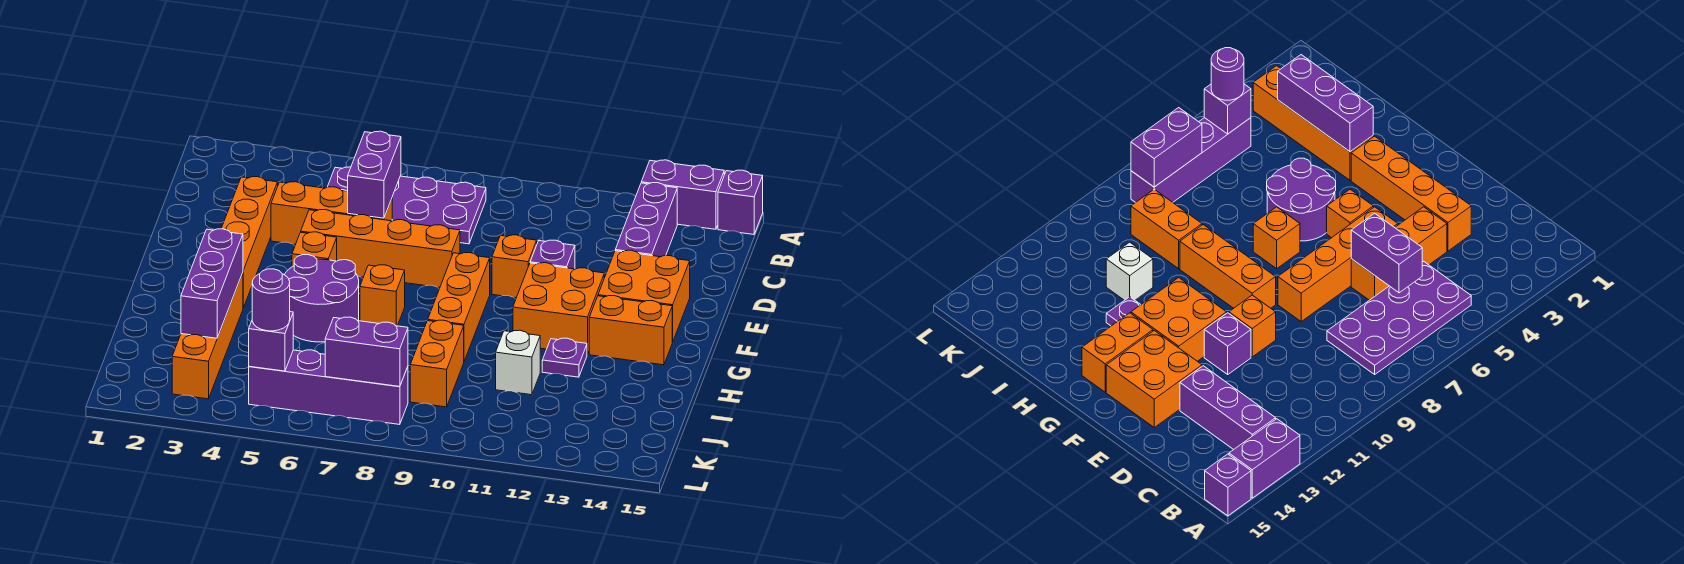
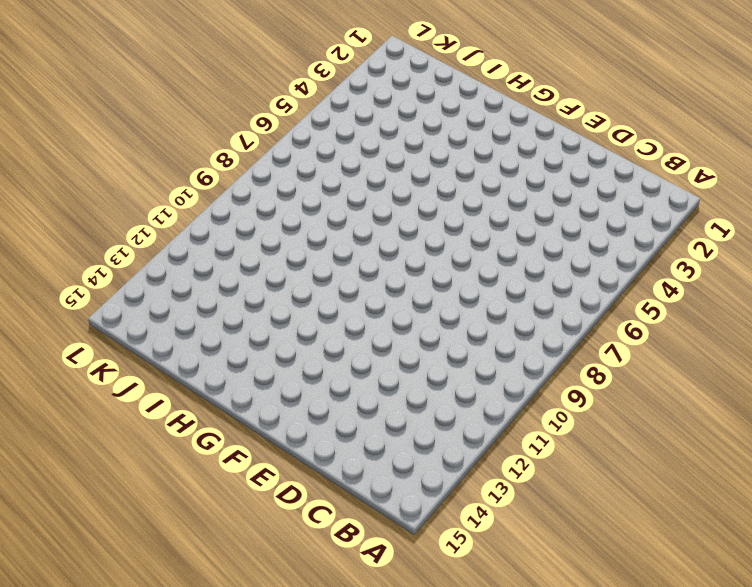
none -> purple 1x2 brick [641,160,724,229]
none -> purple 1x1 brick [718,170,763,235]
none -> purple 2x4 plate [328,167,486,244]

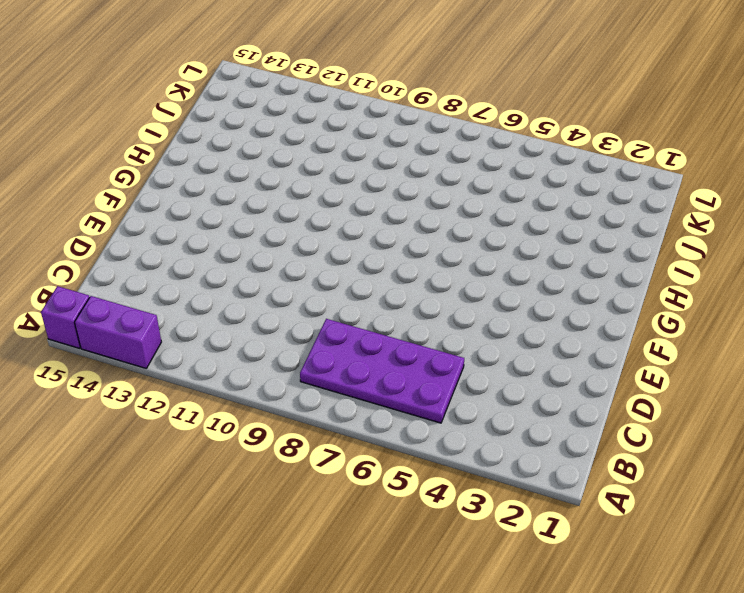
none -> purple 1x3 brick [615,183,677,257]
none -> orange 1x4 brick [221,177,278,308]
none -> orange 1x3 brick [271,182,392,244]

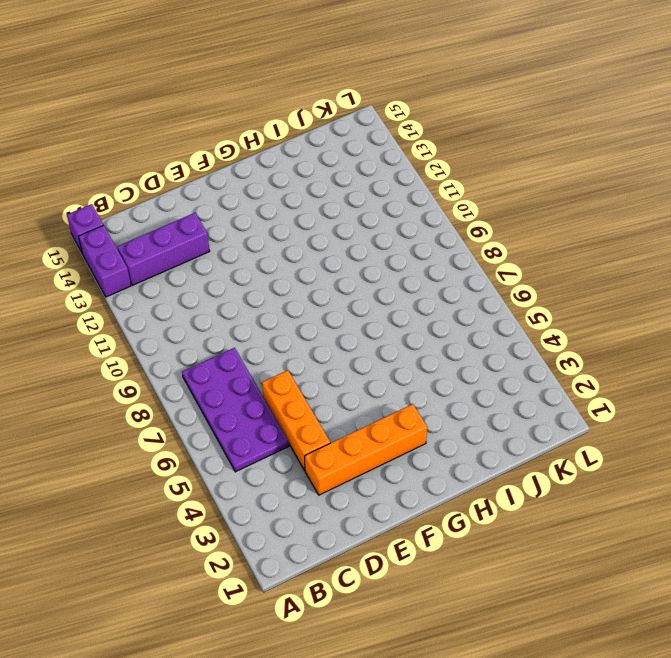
none -> orange 1x4 brick [301,209,460,287]
none -> orange 1x1 brick [492,235,537,298]
none -> purple 1x1 brick [530,240,575,269]

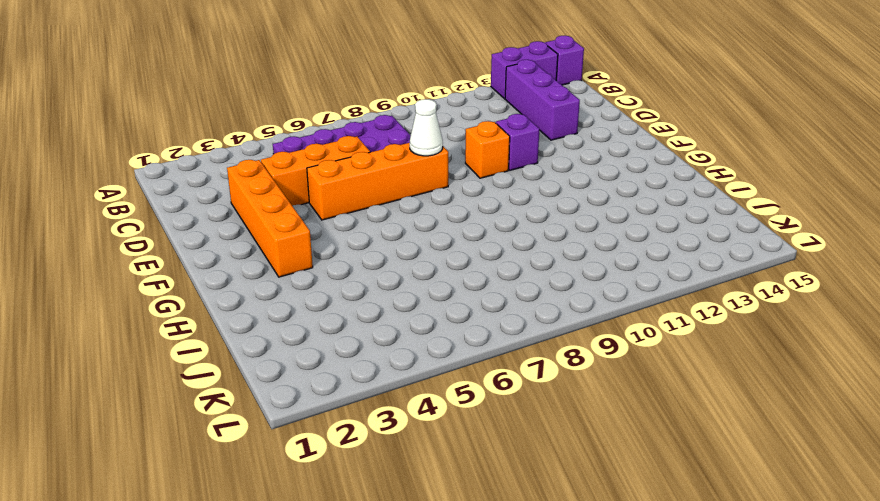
white 1x1 cone [410,99,443,156] -> none
none -> orange 2x2 brick [598,250,690,342]
none -> orange 1x1 brick [292,232,337,267]
none -> orange 1x3 brick [428,253,490,361]

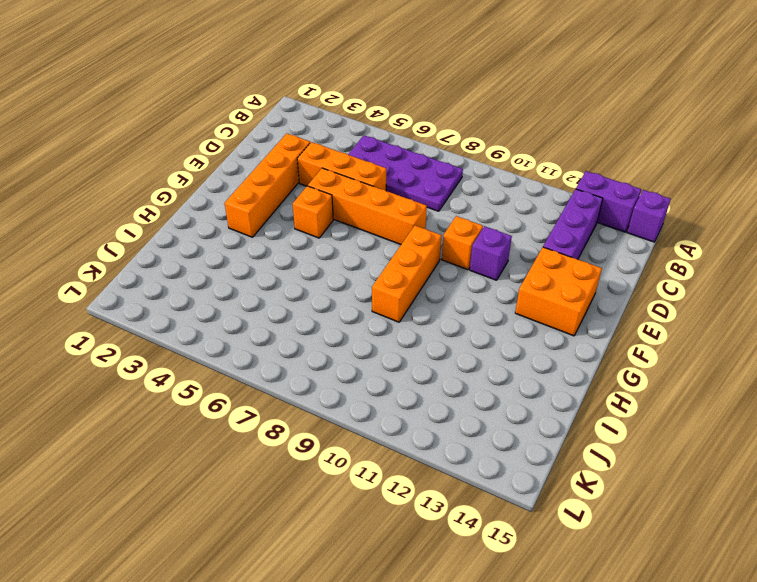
none -> orange 2x2 brick [513,263,604,354]
none -> purple 2x2 round brick [284,255,359,342]
none -> orange 1x1 brick [360,265,405,326]

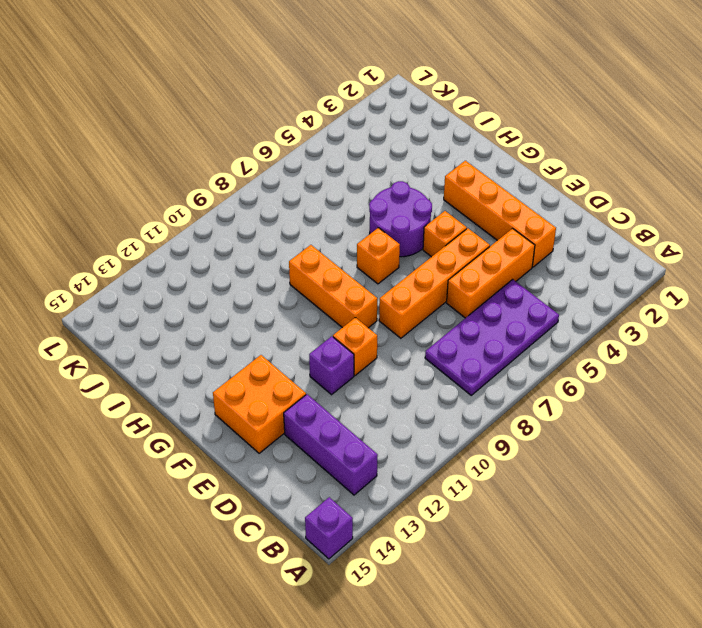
none -> purple 1x2 brick [641,160,724,229]
none -> orange 2x2 brick [513,263,604,354]
none -> orange 1x2 brick [589,296,672,365]

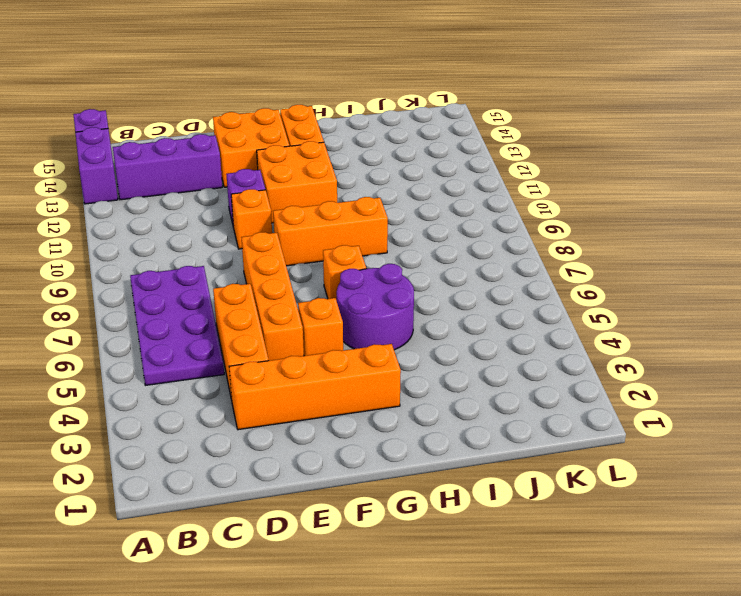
none -> orange 1x4 brick [172,273,243,399]
none -> purple 1x1 plate [542,338,587,377]
none -> orange 1x2 brick [410,320,464,407]

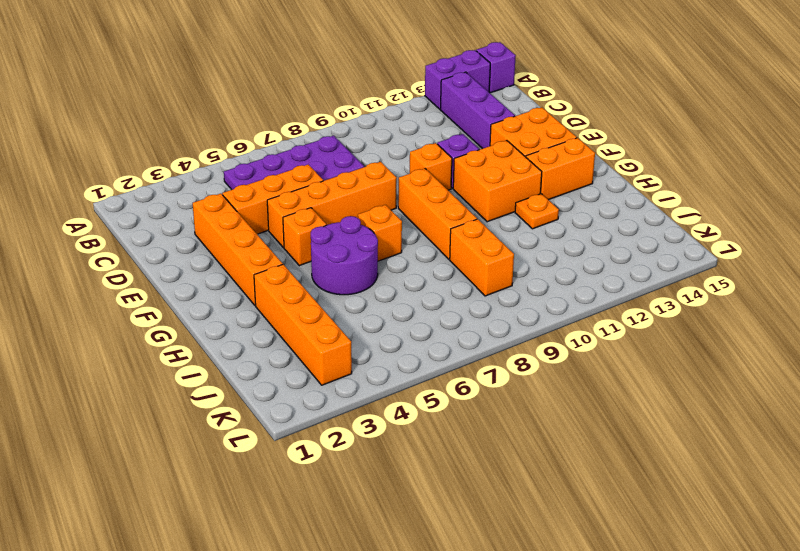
orange 1x1 plate [515,194,559,229] -> purple 1x1 plate [542,338,587,377]
none -> white 1x1 brick [496,330,540,395]
none -> purple 1x4 brick [249,350,408,425]
none -> purple 1x2 brick [348,131,401,218]

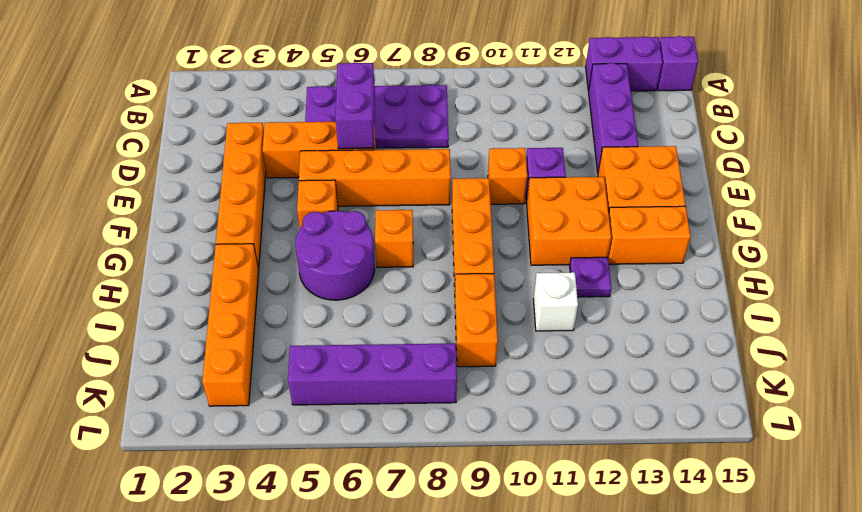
none -> purple 1x3 brick [181,229,243,338]
none -> purple 1x1 brick [249,312,293,371]
none -> purple 1x2 brick [325,317,408,387]

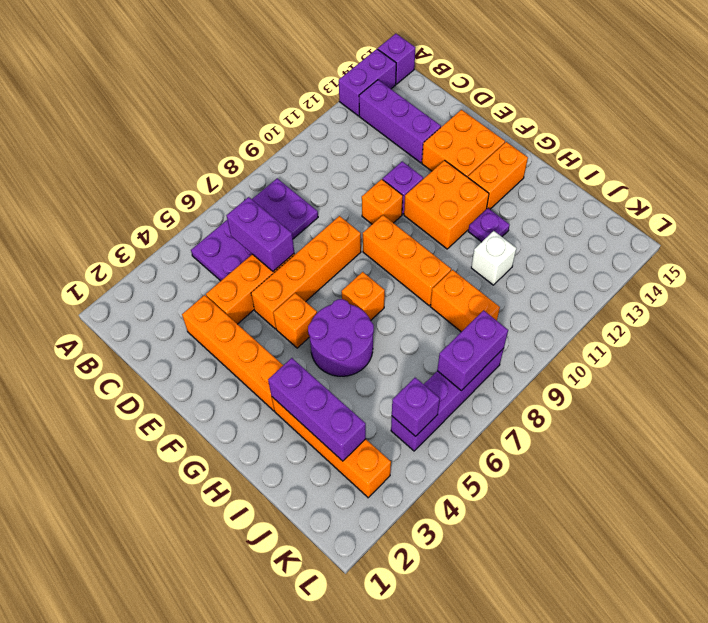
none -> purple 1x1 round brick [252,269,290,331]

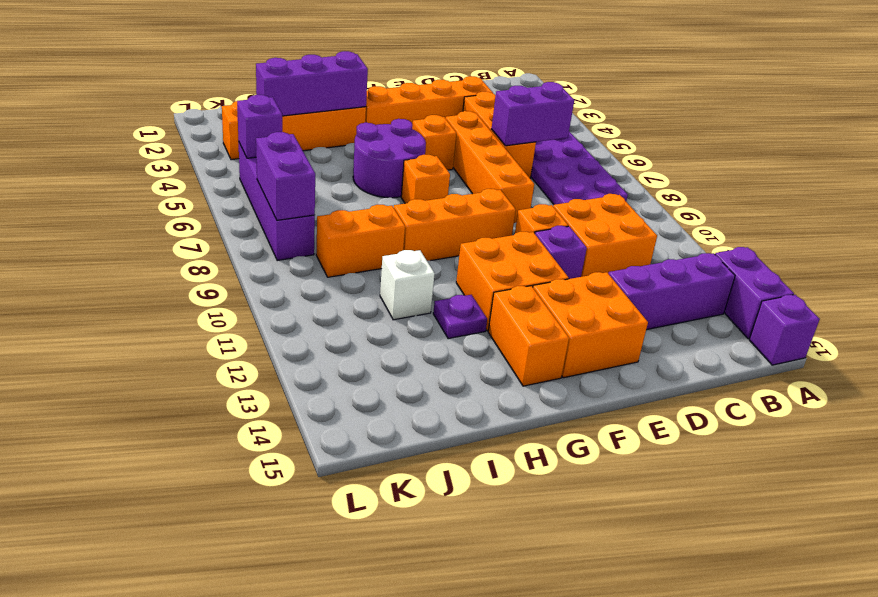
orange 2x2 brick [553,194,657,277] -> none
none -> purple 1x1 round brick [252,269,290,331]

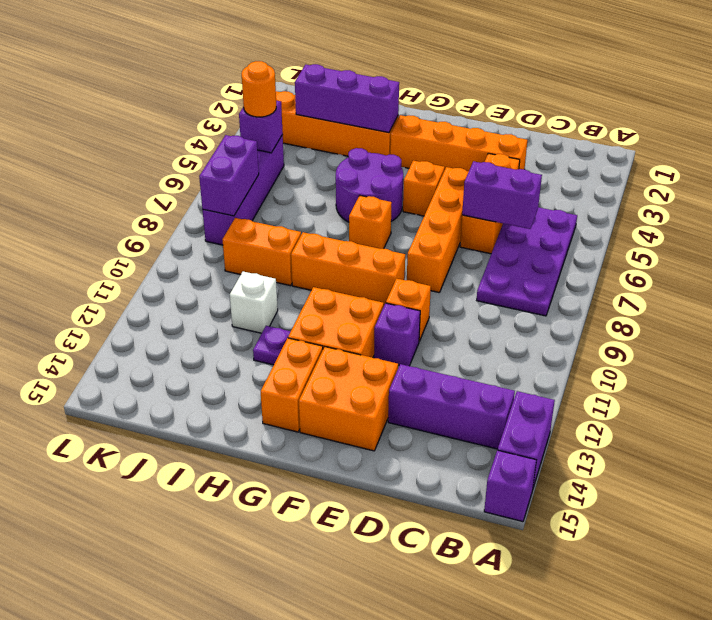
orange 1x1 round brick [242,61,276,117] -> purple 1x1 round brick [252,269,290,331]

